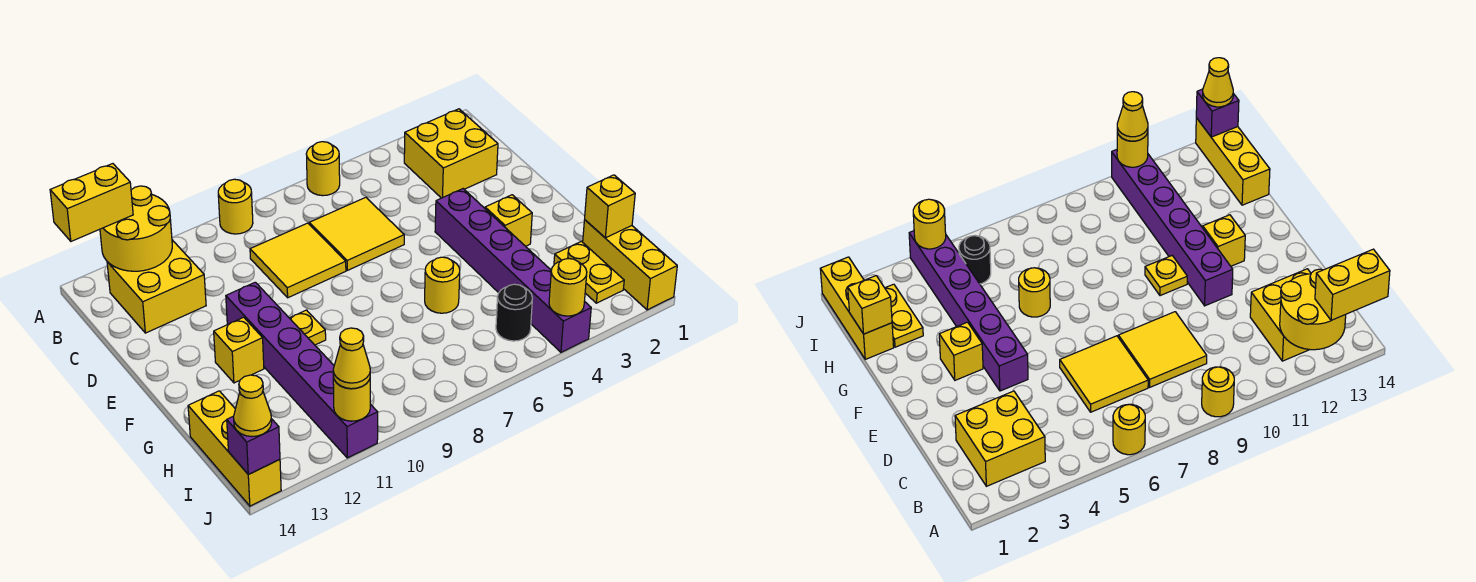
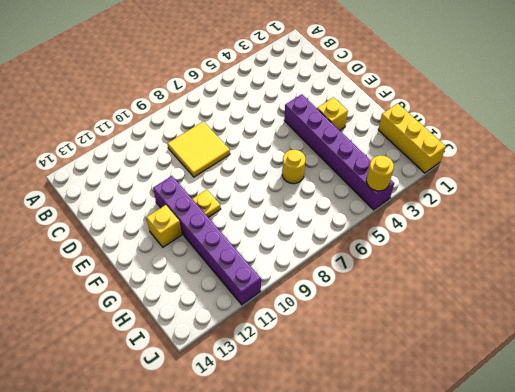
none -> yellow 1x1 round brick [306,142,340,196]
none -> yellow 1x1 round brick [218,179,253,234]
none -> yellow 2x2 brick [404,109,498,198]

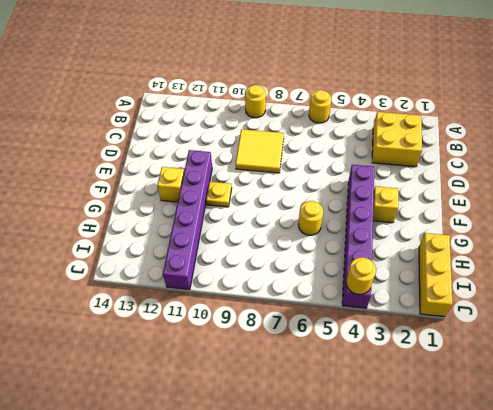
none -> yellow 2x2 brick [107,240,206,333]
none -> yellow 2x2 tile [309,197,404,270]
none -> yellow 1x2 plate [554,241,624,303]

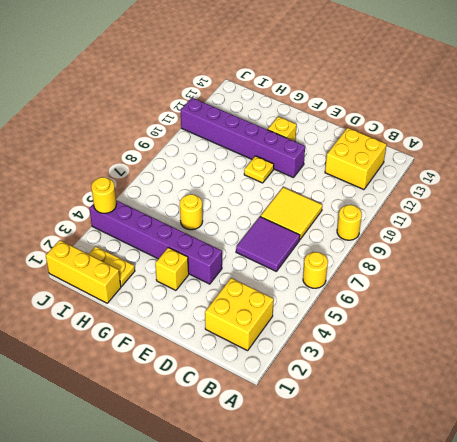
purple 2x2 tile [236,217,300,271] -> yellow 2x2 tile [309,197,404,270]
none -> yellow 1x3 brick [188,391,281,506]
none -> black 1x1 round brick [496,284,532,341]
none -> yellow 2x2 round brick [100,186,172,271]

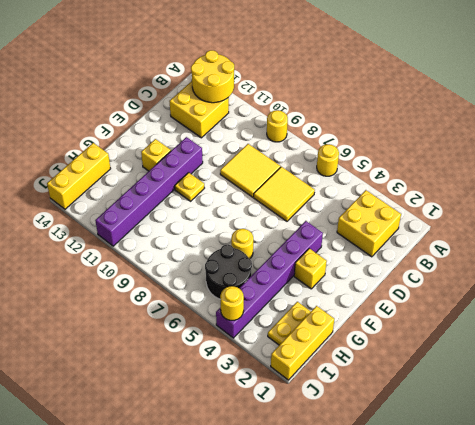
black 2x2 round brick [205,244,252,299] -> black 1x1 round brick [496,284,532,341]
none -> yellow 1x1 brick [585,175,635,238]
none -> yellow 1x1 round brick [333,376,370,421]
none -> purple 1x1 brick [227,416,280,474]

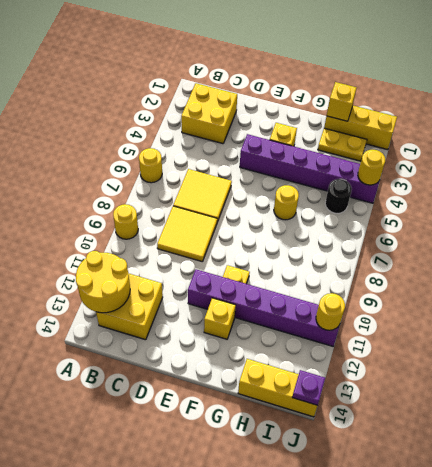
purple 1x1 plate [292,370,325,405] -> purple 1x1 brick [227,416,280,474]
none -> yellow 1x2 brick [50,164,133,241]
none -> yellow 1x1 cone [333,328,370,389]
none -> yellow 1x1 cone [234,375,272,437]

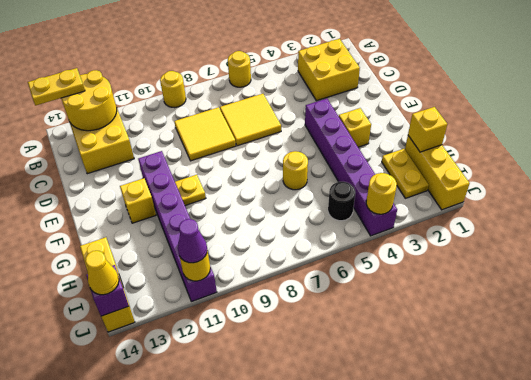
yellow 1x2 plate [28,68,85,106] -> yellow 1x2 brick [50,164,133,241]
purple 1x1 cone [178,219,207,263] -> yellow 1x1 cone [333,328,370,389]

